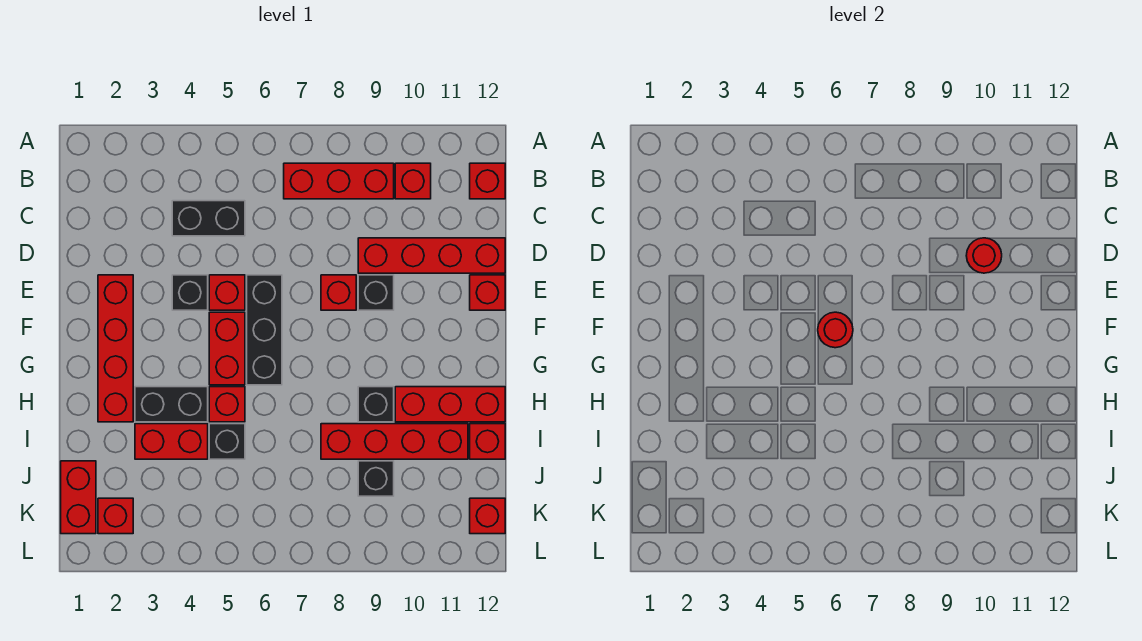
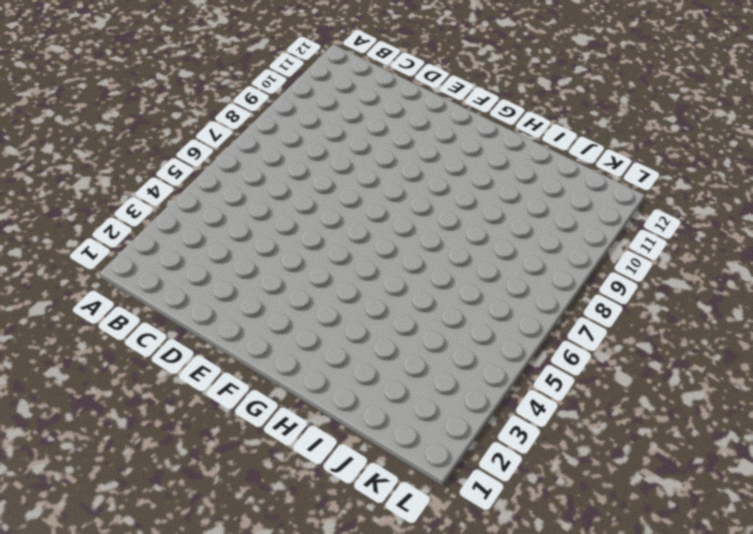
none -> red 1x3 brick [284,163,394,199]
none -> red 1x1 brick [395,163,431,199]
none -> red 1x1 brick [470,163,505,199]

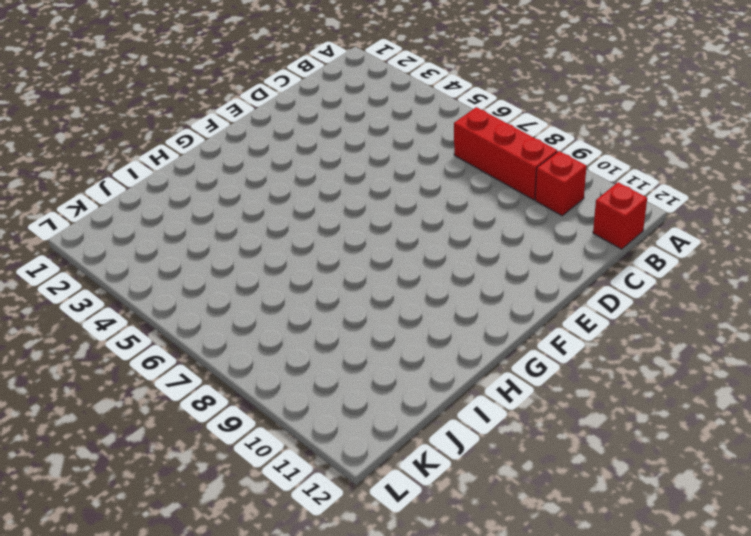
none -> black 1x2 brick [172,201,245,236]
none -> red 1x4 brick [358,238,505,273]
none -> red 1x4 brick [98,275,133,422]

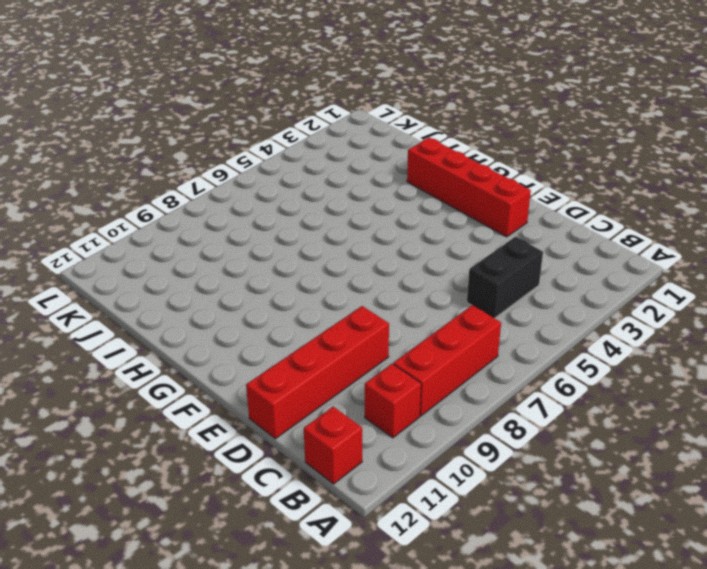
none -> black 1x1 brick [172,275,208,310]
none -> red 1x1 brick [209,275,245,310]
none -> black 1x3 brick [247,275,282,385]

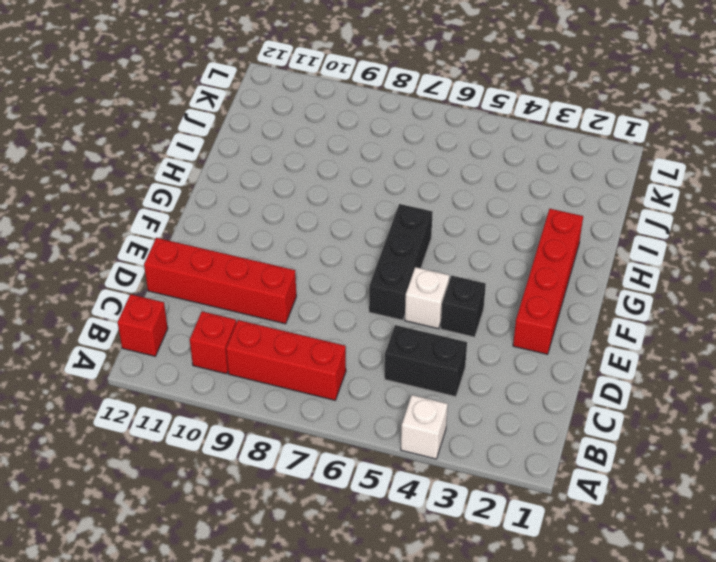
white 1x1 brick [401,395,448,459] -> none
white 1x1 brick [405,267,449,329] -> red 1x1 brick [209,275,245,310]
none -> red 1x1 brick [321,275,356,310]
none -> black 1x1 brick [358,275,394,310]
none -> red 1x1 brick [470,275,505,310]

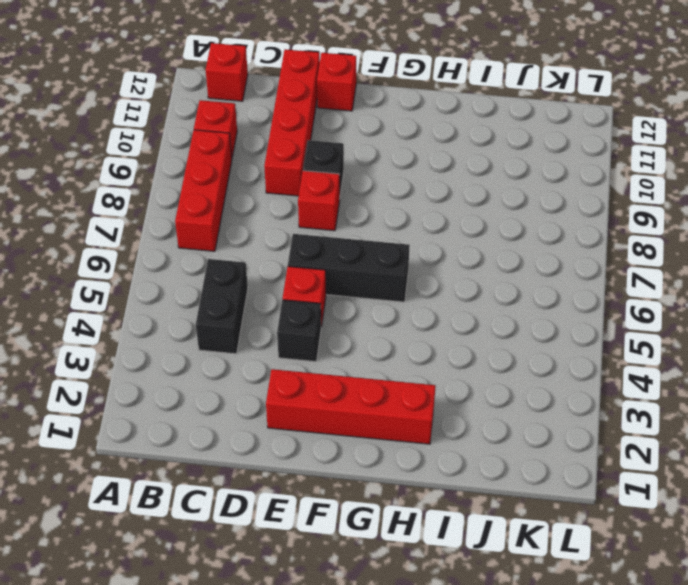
none -> red 1x2 brick [209,312,245,385]
none -> black 1x2 brick [135,387,208,422]
none -> red 1x1 brick [209,387,245,422]

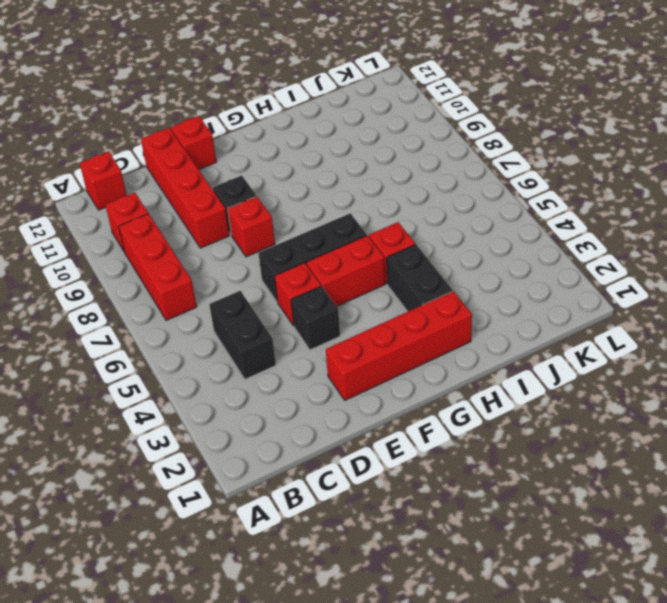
none -> black 1x1 brick [358,387,394,422]
none -> red 1x3 brick [395,387,505,422]
none -> red 1x2 brick [135,424,208,459]

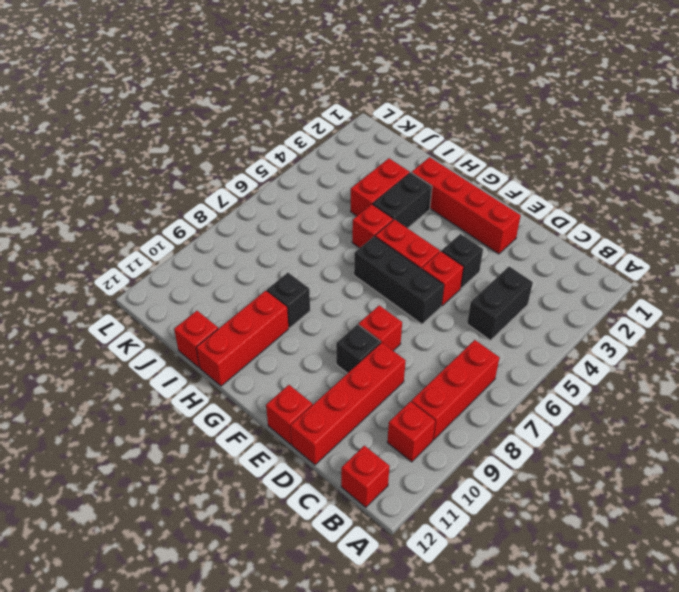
none -> black 1x1 brick [209,424,245,459]
none -> red 1x4 brick [321,424,468,459]
none -> red 1x2 brick [61,461,96,534]

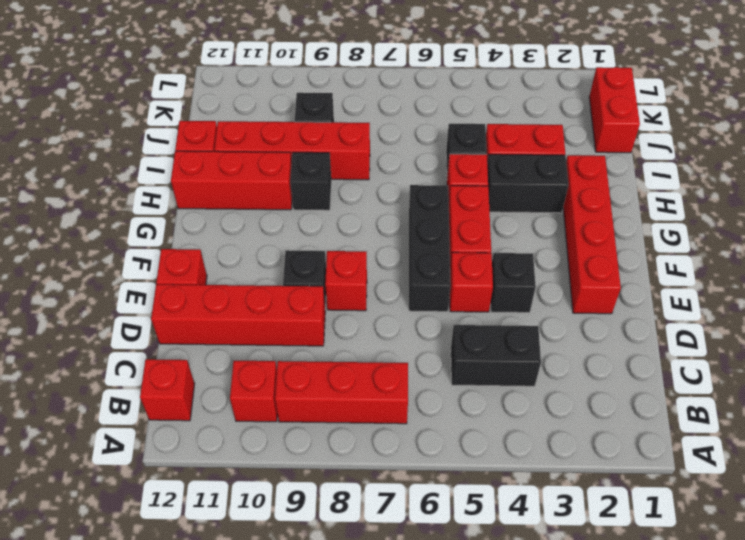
none -> red 1x1 brick [98,498,133,534]
none -> red 1x1 brick [470,498,505,534]
none -> red 1x1 round brick [966,238,1002,273]

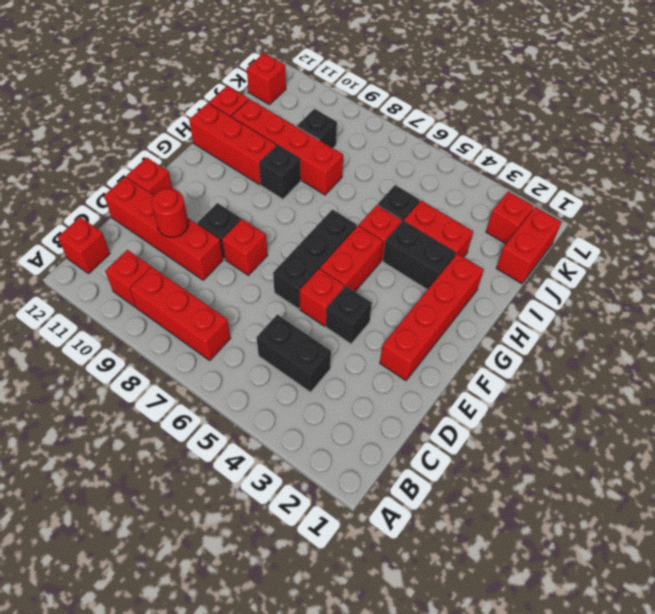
none -> red 1x1 round brick [818,312,853,348]

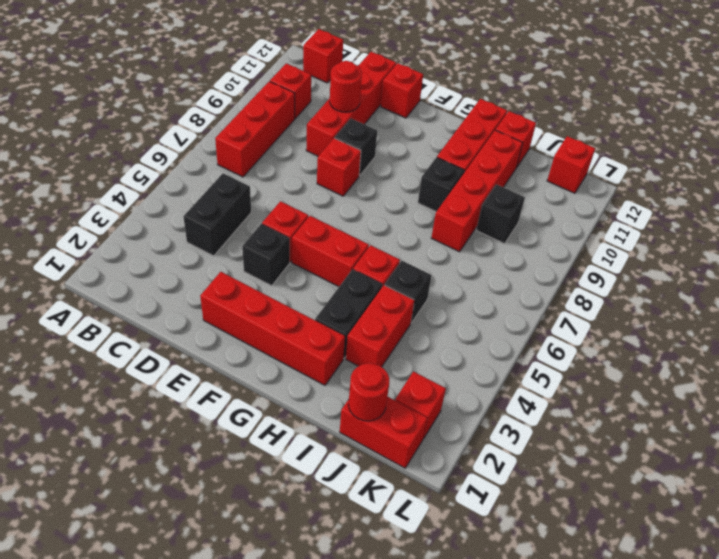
red 1x1 round brick [348,363,389,421] -> red 1x1 round brick moved to [818,312,853,348]
none -> black 1x3 brick [247,275,282,385]

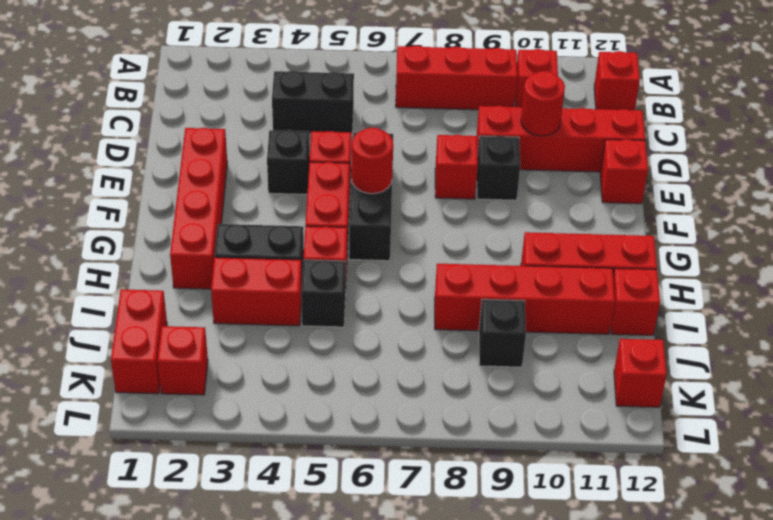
none -> black 1x1 brick [358,387,394,422]

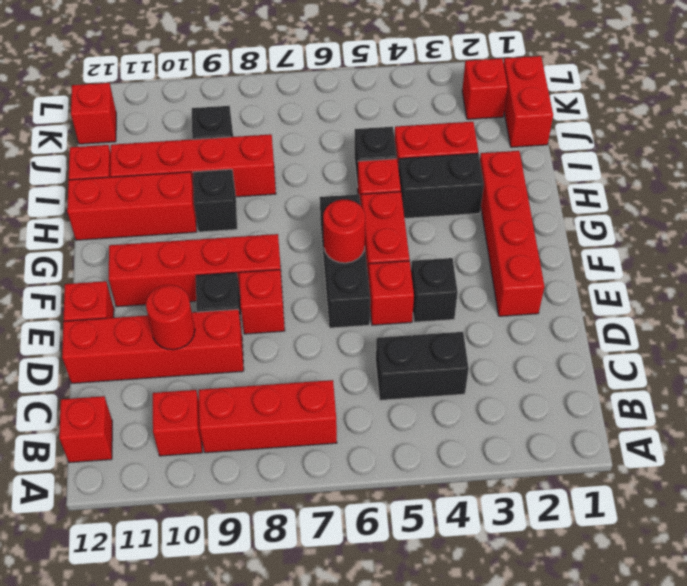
red 1x4 brick [109,234,282,307] -> none

